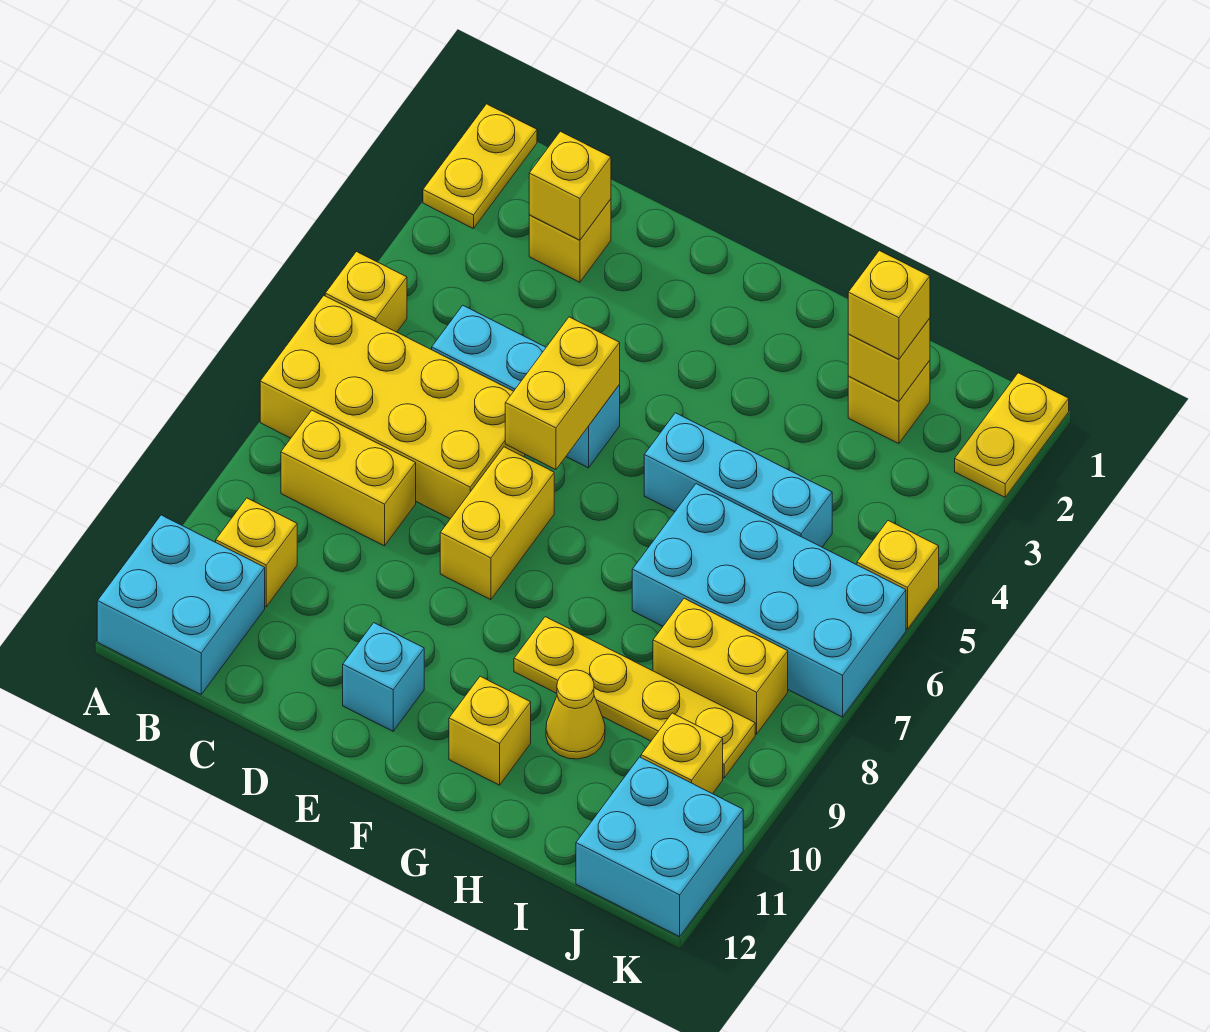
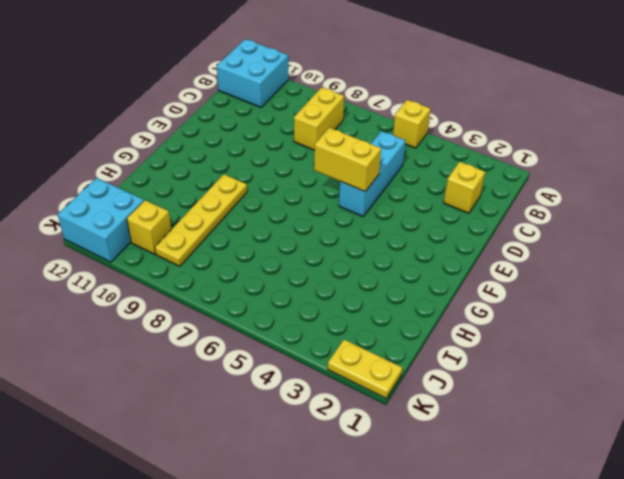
none -> yellow 1x2 plate [423,104,537,229]
none -> yellow 2x4 brick [260,296,525,519]
none -> yellow 1x1 brick [216,498,297,607]

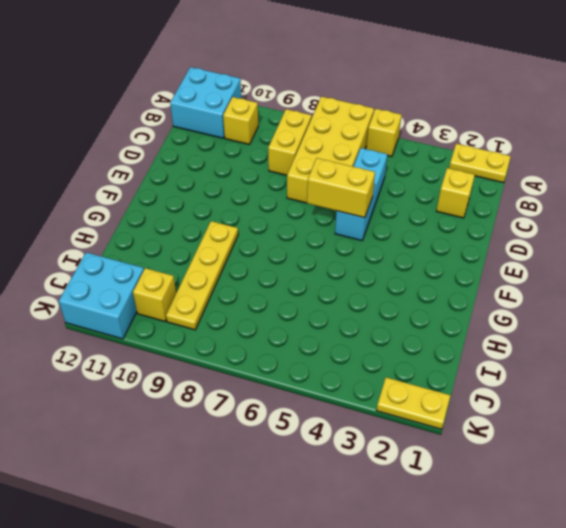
none -> yellow 1x2 brick [440,447,554,600]
none -> cyan 1x1 brick [343,623,424,731]
none -> cyan 1x3 brick [644,413,832,547]

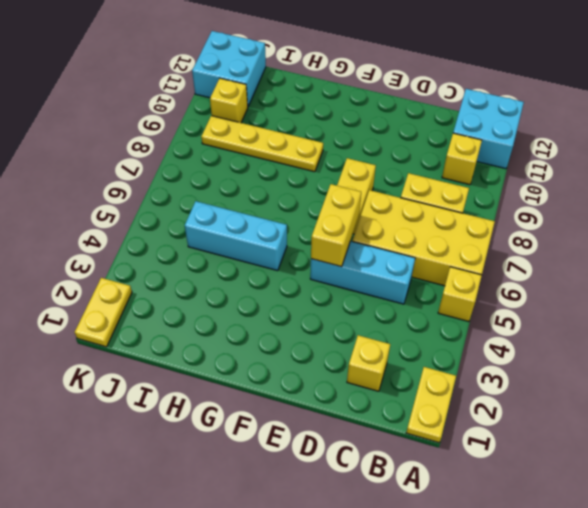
none -> cyan 1x1 brick [343,623,424,731]
none -> yellow 1x1 brick [449,676,531,785]
none -> cyan 2x4 brick [632,484,906,717]

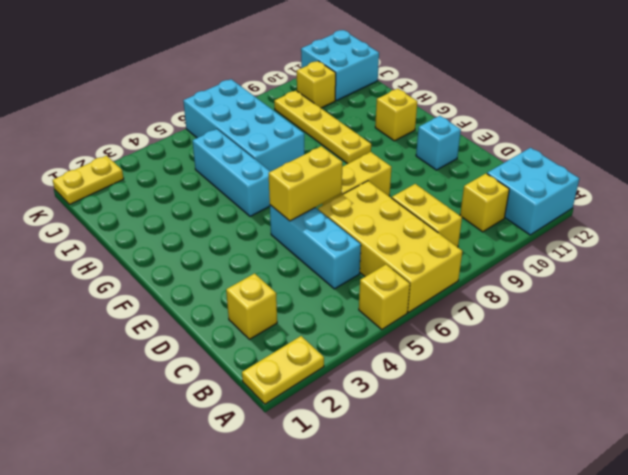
none -> yellow 1x1 cone [546,670,605,759]
none -> yellow 1x1 brick [848,361,930,444]
none -> yellow 1x2 brick [653,598,788,734]

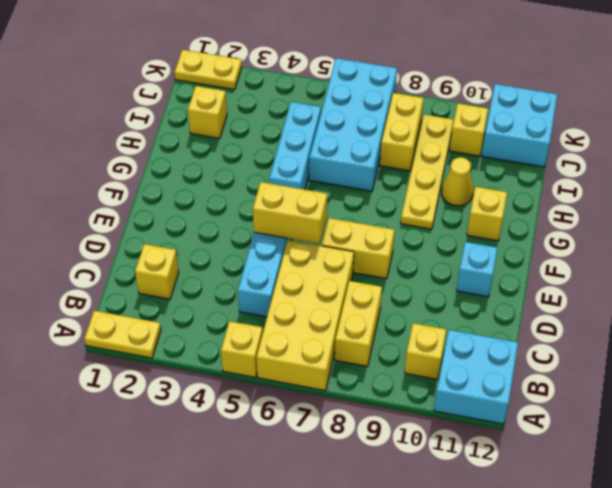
none -> yellow 1x1 brick [857,521,939,629]
none -> yellow 1x1 brick [529,131,611,240]
none -> yellow 1x1 brick [848,318,930,401]

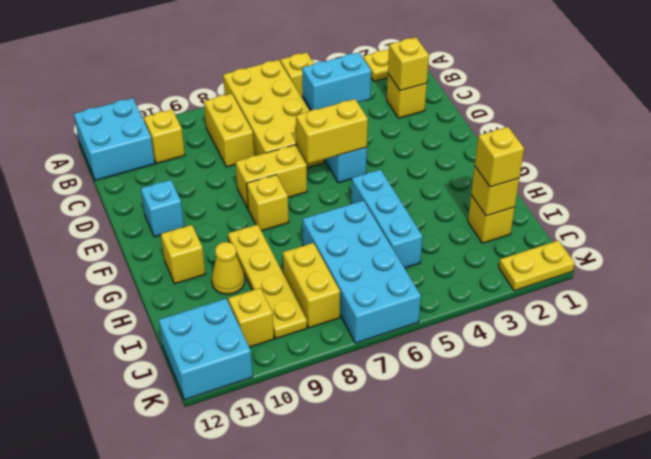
cyan 1x2 brick [302,53,371,110] -> none
yellow 1x1 brick [247,175,289,231] -> yellow 1x1 brick moved to [857,521,939,629]

